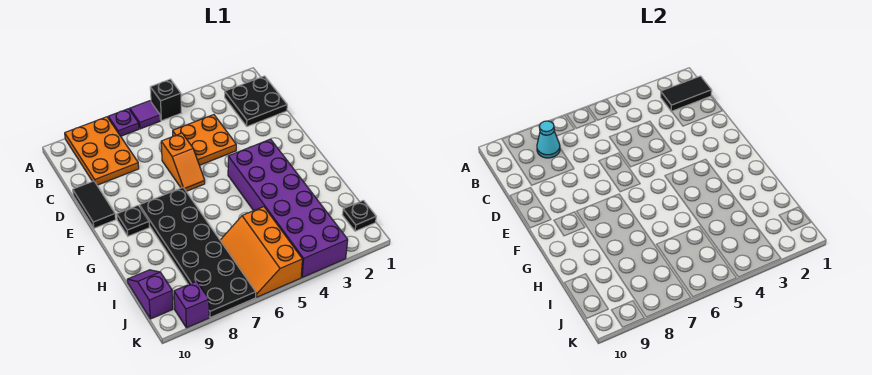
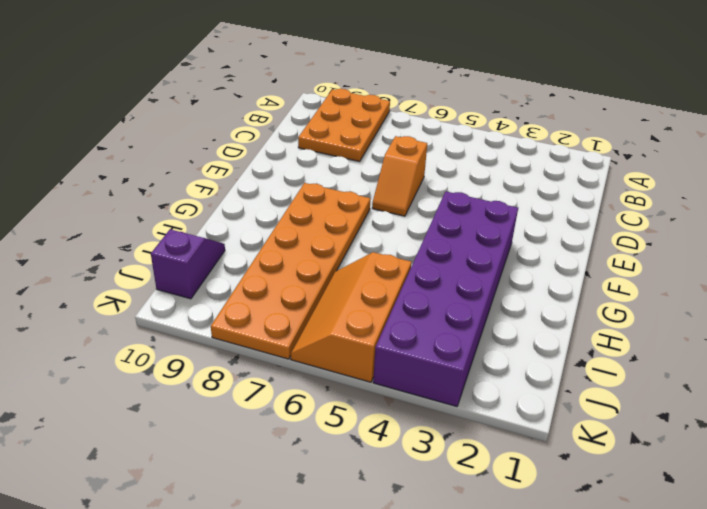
orange 2x6 plate [211,183,371,359] -> black 2x6 plate [140,188,256,318]
none -> black 1x1 brick [150,79,181,121]
none -> purple 1x1 tile [130,101,160,129]
none -> purple 1x1 plate [108,109,139,136]

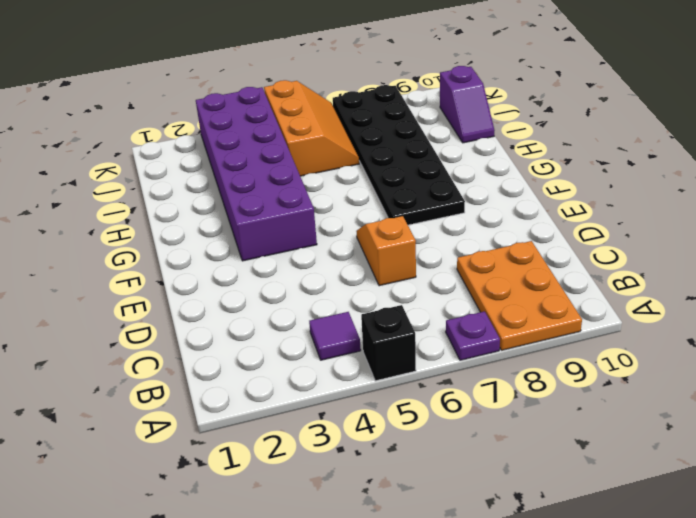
purple 1x1 tile [309,312,361,360] -> purple 1x1 tile moved to [130,101,160,129]
none -> black 2x2 plate [225,76,287,126]
none -> orange 2x2 plate [173,115,236,165]
none -> black 1x2 tile [73,181,116,228]

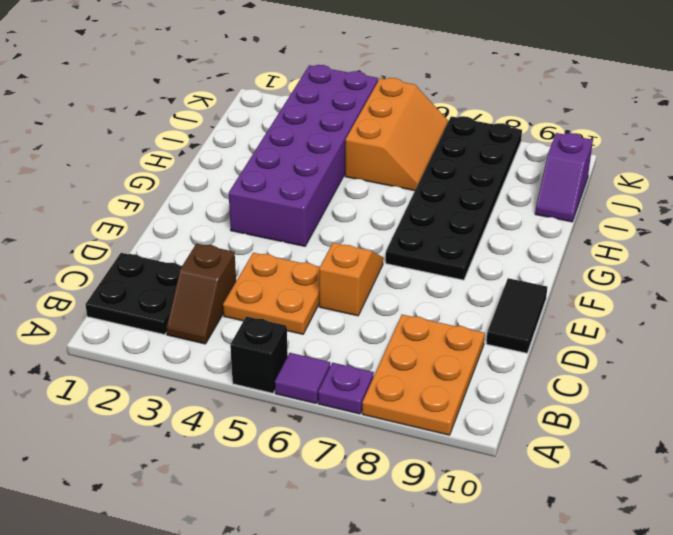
brown 1x2 slope [166,244,236,344] -> none
none -> black 1x1 plate [117,205,149,236]
none -> black 1x1 plate [342,200,376,231]
none -> purple 1x1 brick [174,281,209,328]

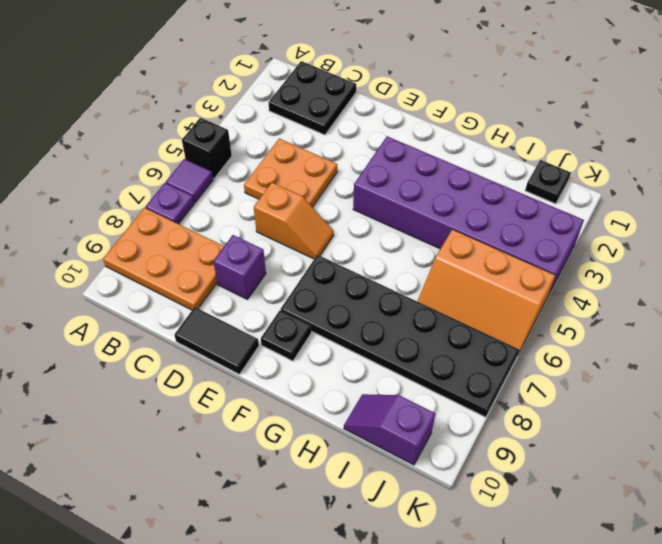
purple 1x1 brick [213,235,266,299] -> purple 1x1 brick moved to [174,281,209,328]
none -> black 1x2 tile [661,76,712,112]
none -> cyan 1x1 cone [537,121,560,158]

